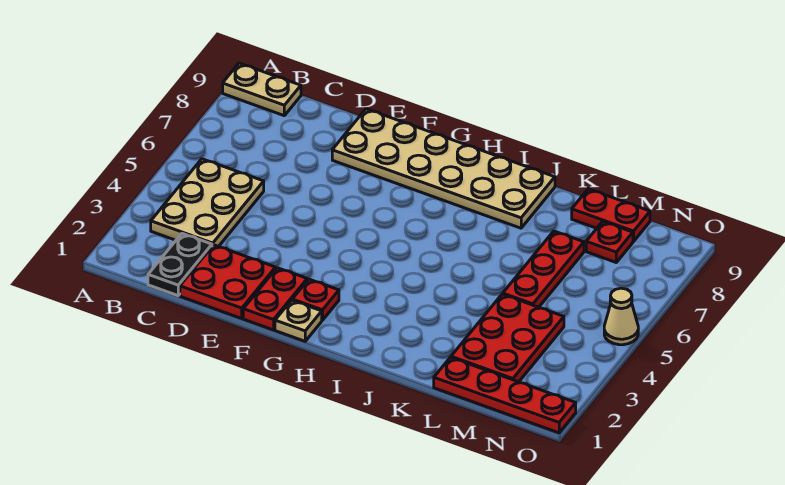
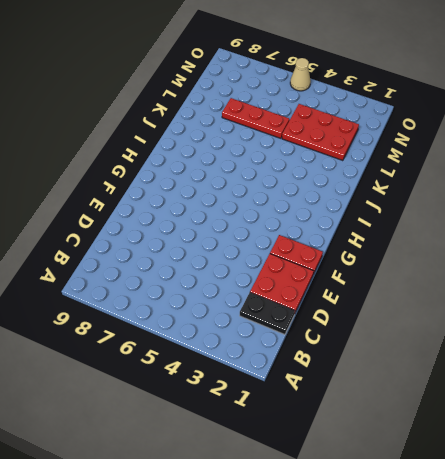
none -> tan 1x2 plate [223,63,301,116]
none -> tan 2x3 plate [151,159,264,247]
none -> tan 2x6 plate [332,109,555,228]

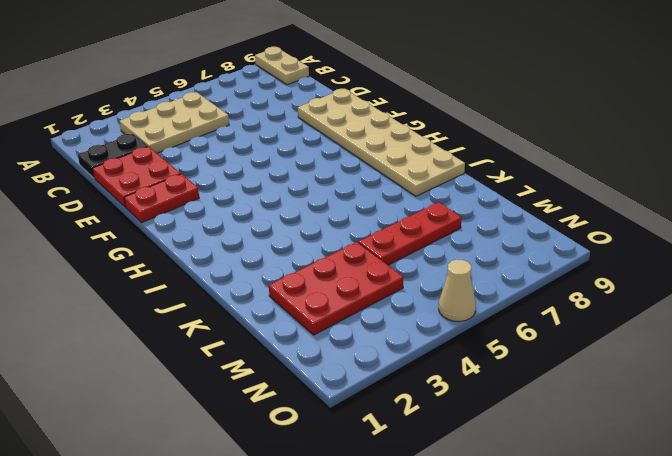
none -> tan 1x1 plate [275,300,322,341]
none -> red 1x1 plate [292,279,339,320]
none -> red 1x4 plate [434,357,576,433]

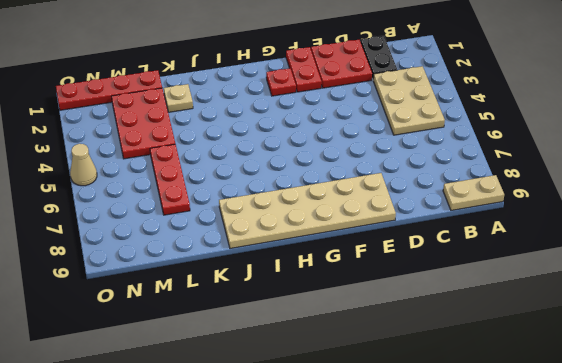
tan 1x1 plate [164,84,193,112] -> tan 1x1 plate moved to [275,300,322,341]
none -> red 1x2 plate [572,189,650,241]
none -> red 1x1 plate [586,222,633,262]

